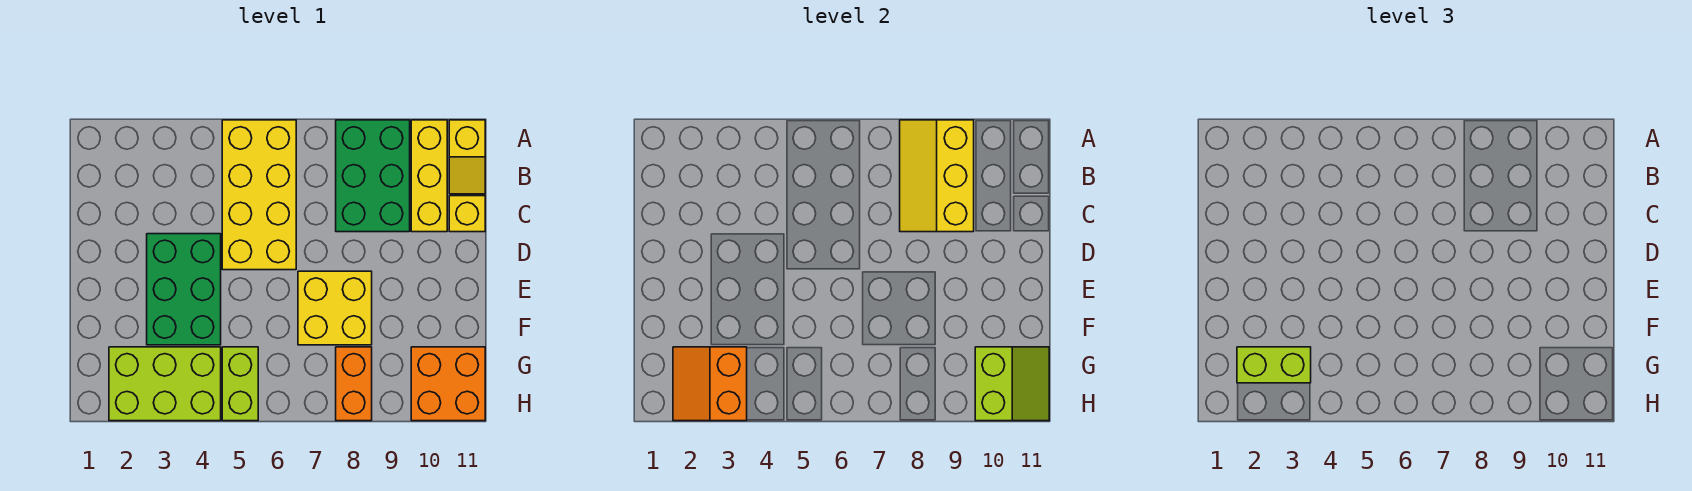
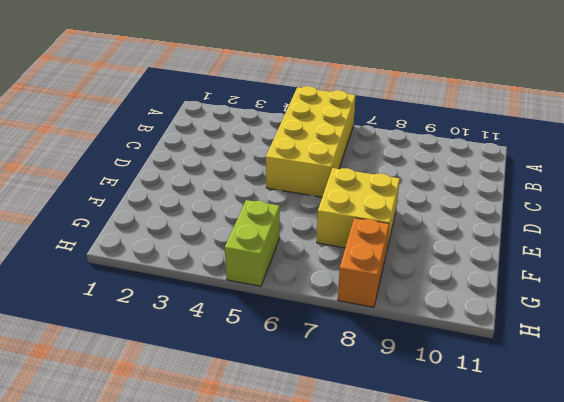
none -> green 2x3 brick [336,120,410,232]
none -> yellow 1x3 brick [411,120,447,232]
none -> yellow 1x2 slope [449,120,485,194]

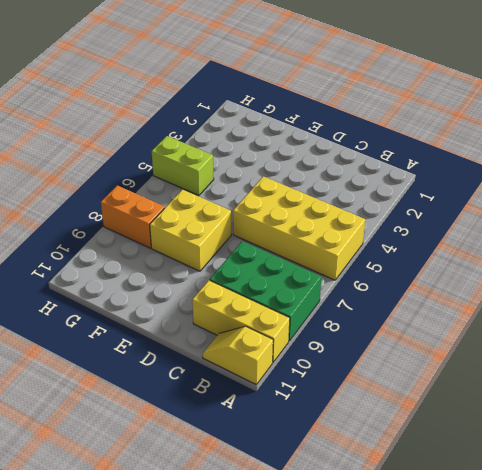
none -> yellow 1x1 brick [449,196,485,232]
none -> green 2x3 brick [147,234,221,345]
none -> lime 2x3 brick [109,347,221,421]

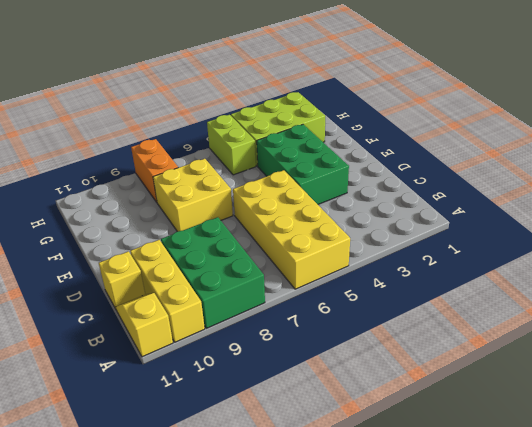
none -> orange 2x2 brick [411,347,485,421]
none -> yellow 2x3 slope [900,120,974,232]
none -> orange 2x2 slope [673,347,747,421]

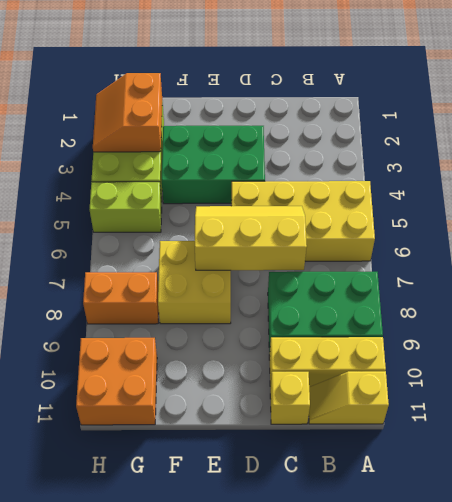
yellow 2x3 slope [195,206,307,270] -> yellow 2x3 slope moved to [900,120,974,232]
orange 2x2 slope [93,73,162,152] -> orange 2x2 slope turned to [673,347,747,421]
none -> lime 2x2 slope [975,347,1049,421]
none -> lime 1x2 brick [1237,347,1311,383]

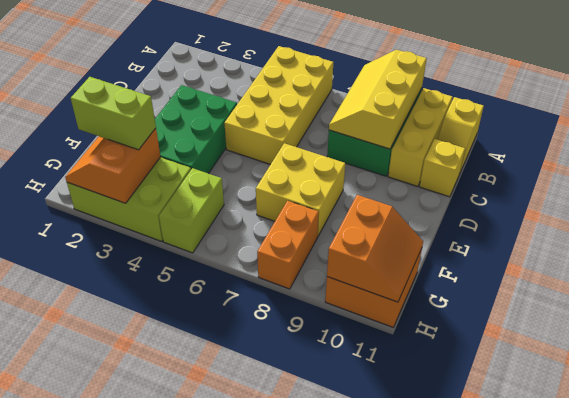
orange 2x2 slope [327,195,423,302] -> lime 2x2 slope [975,347,1049,421]

